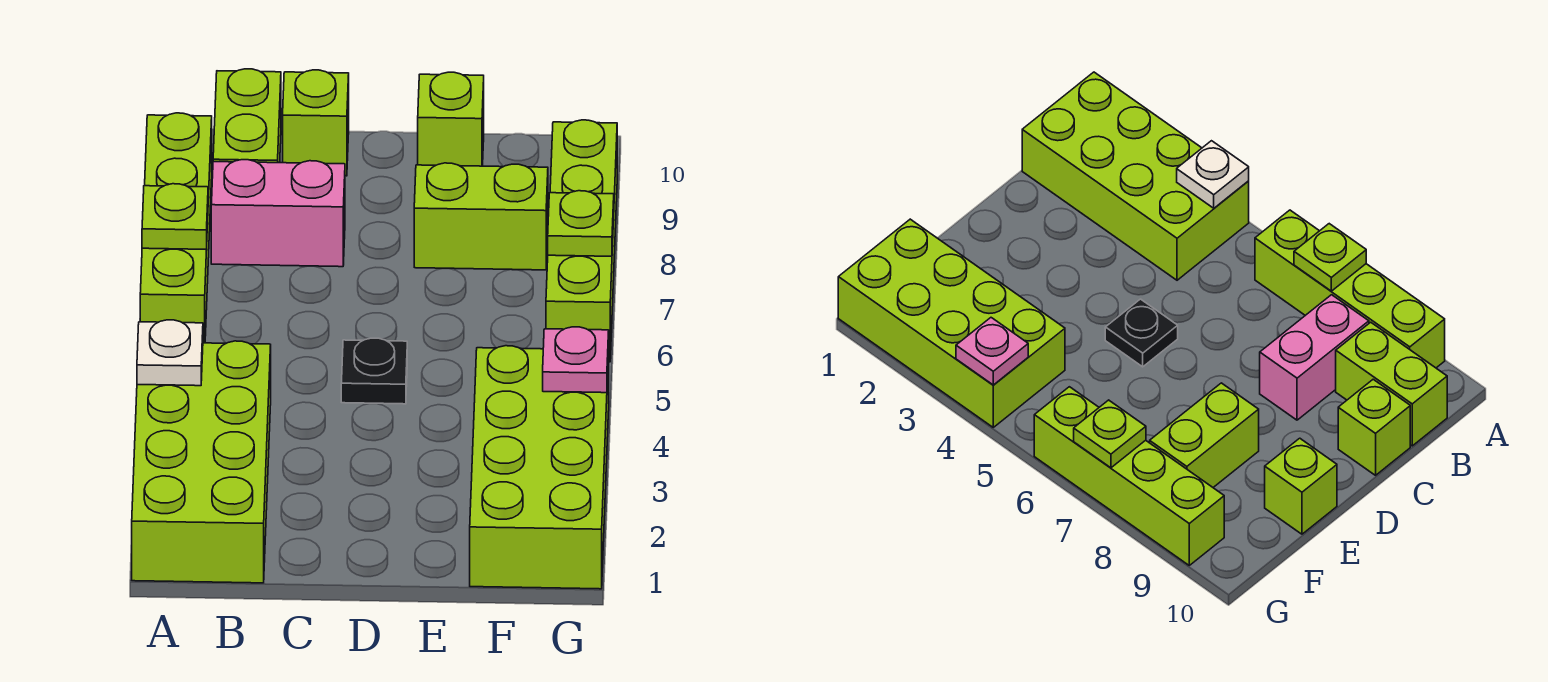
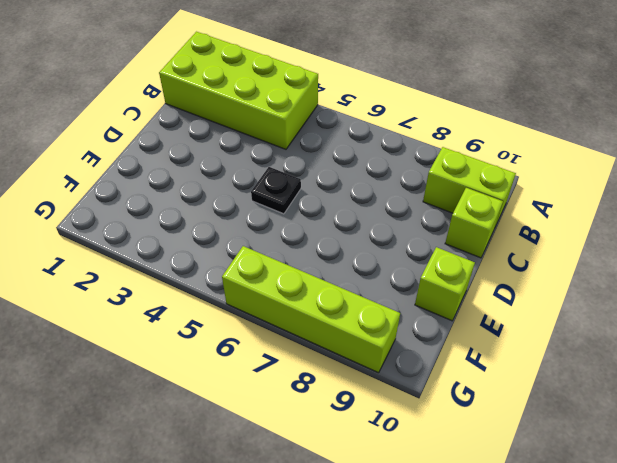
none -> lime 1x4 brick [140,113,212,343]
none -> pink 1x2 brick [211,160,345,267]
none -> lime 1x2 brick [414,163,548,270]

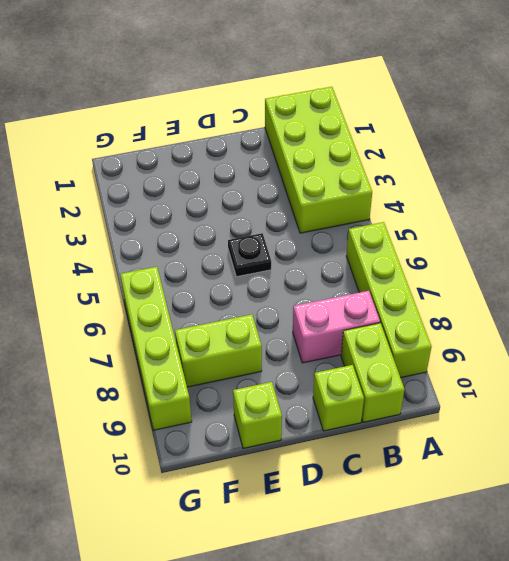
none -> lime 2x4 brick [470,346,609,589]
none -> white 1x1 plate [137,320,203,386]
none -> lime 1x1 plate [142,184,208,249]

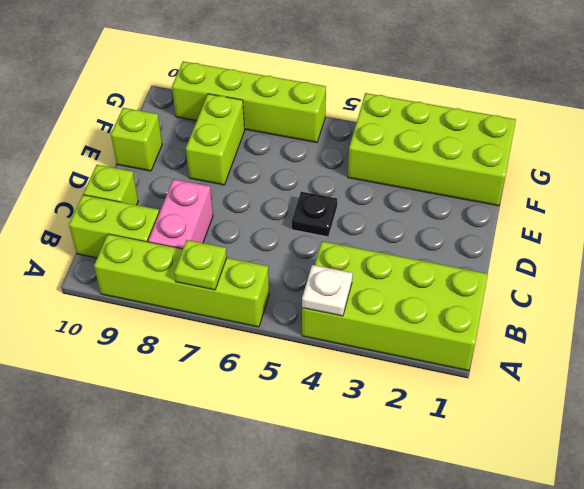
none -> pink 1x1 plate [543,327,609,393]
none -> lime 1x1 plate [548,191,614,256]

